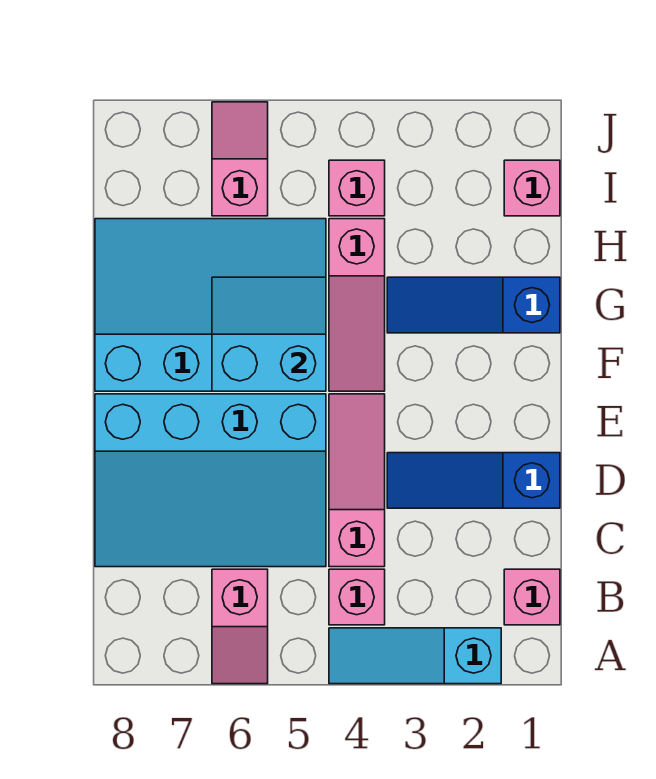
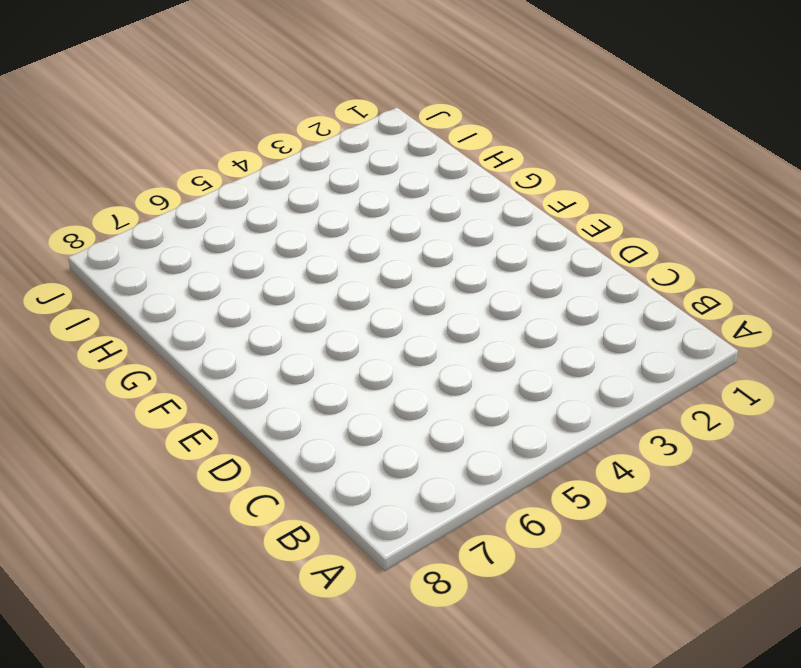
none -> cyan 1x3 slope [329,628,501,684]
none -> pink 1x2 slope [212,569,268,684]
none -> pink 1x1 brick [504,569,560,625]

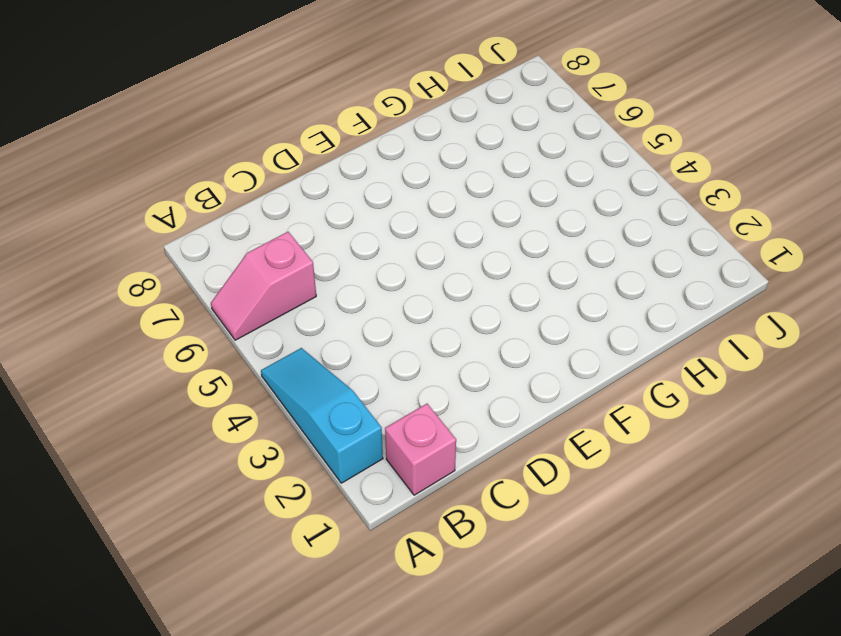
none -> pink 1x1 brick [329,569,385,625]
none -> pink 1x3 slope [329,394,385,567]
none -> cyan 3x4 slope [95,394,326,567]

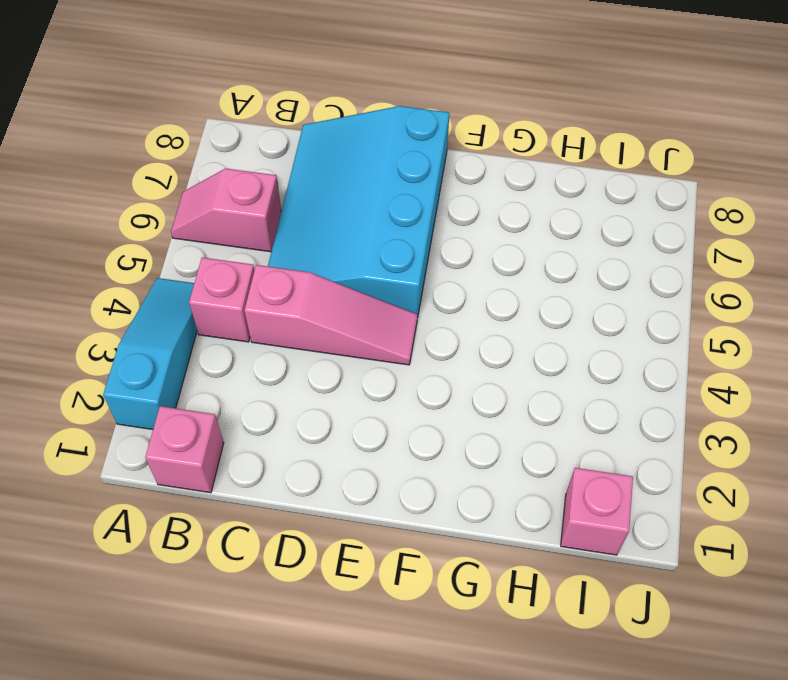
none -> blue 1x3 slope [387,453,560,508]
none -> pink 1x3 slope [329,219,385,391]
none -> cyan 3x4 slope [95,219,326,391]

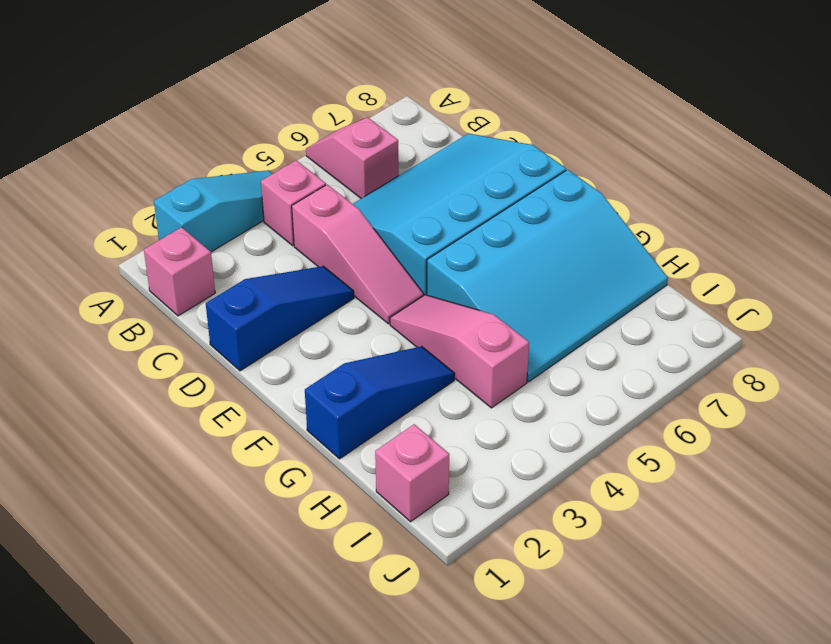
none -> pink 1x1 brick [329,160,385,216]
none -> pink 1x2 slope [212,102,268,216]
none -> cyan 2x2 slope [212,277,326,391]

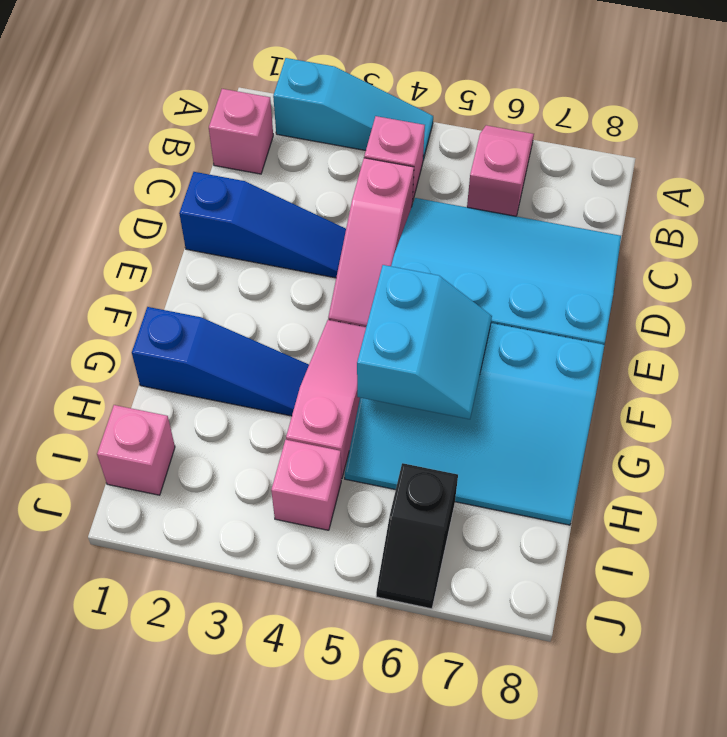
cyan 2x2 slope [357,265,492,419] -> cyan 2x2 slope turned to [212,277,326,391]
black 1x2 slope [376,463,458,609] -> pink 1x2 slope [212,102,268,216]

